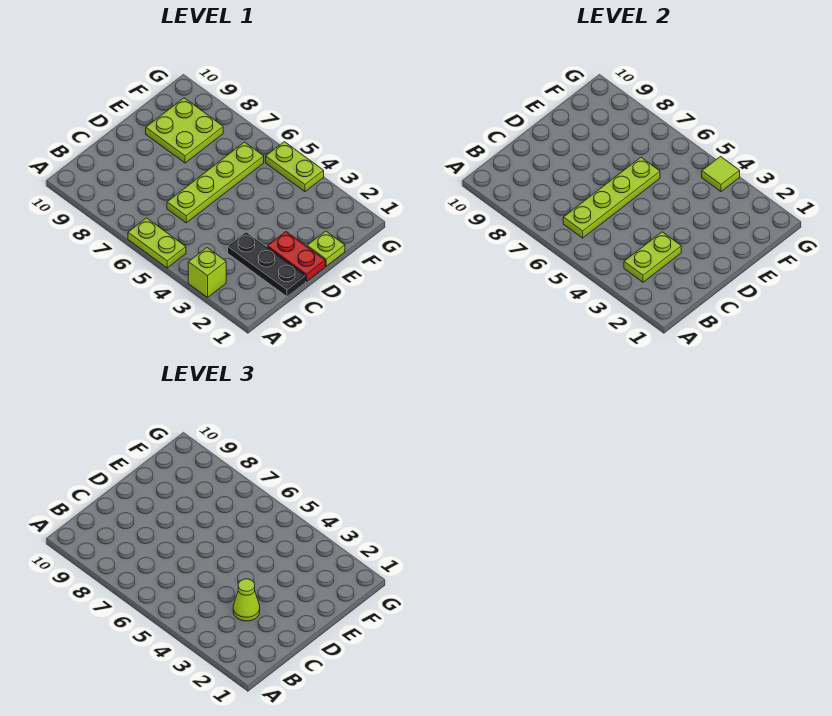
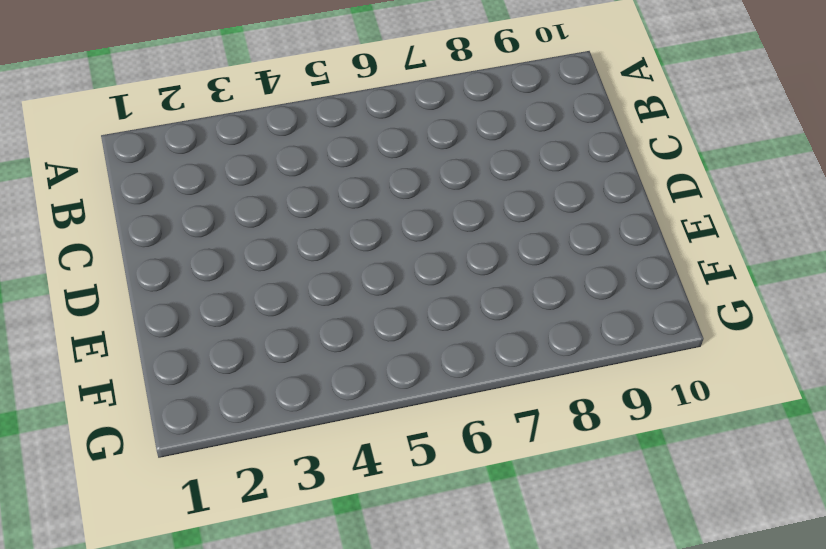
none -> lime 1x1 brick [188,248,226,297]
none -> lime 1x2 plate [128,218,186,268]
none -> black 1x3 plate [228,232,306,297]

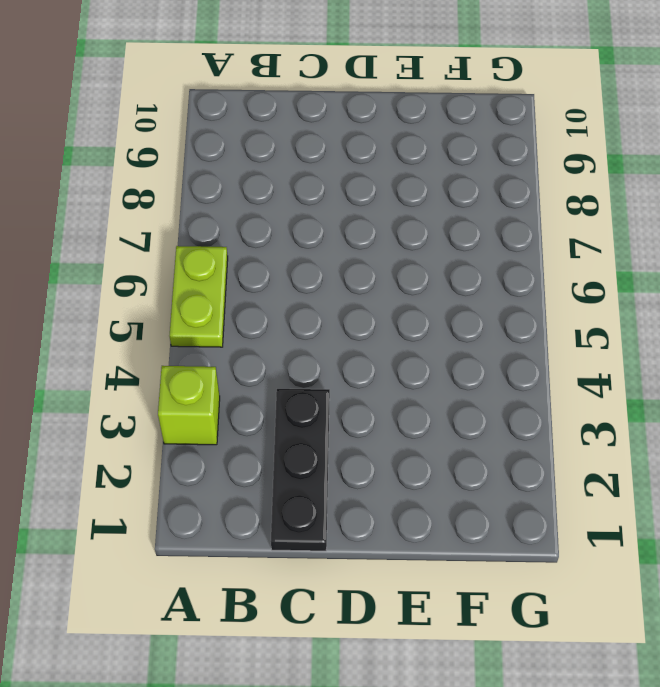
none -> lime 1x4 plate [167,142,264,223]
none -> red 1x2 plate [267,232,325,281]
none -> lime 1x1 plate [307,231,345,266]

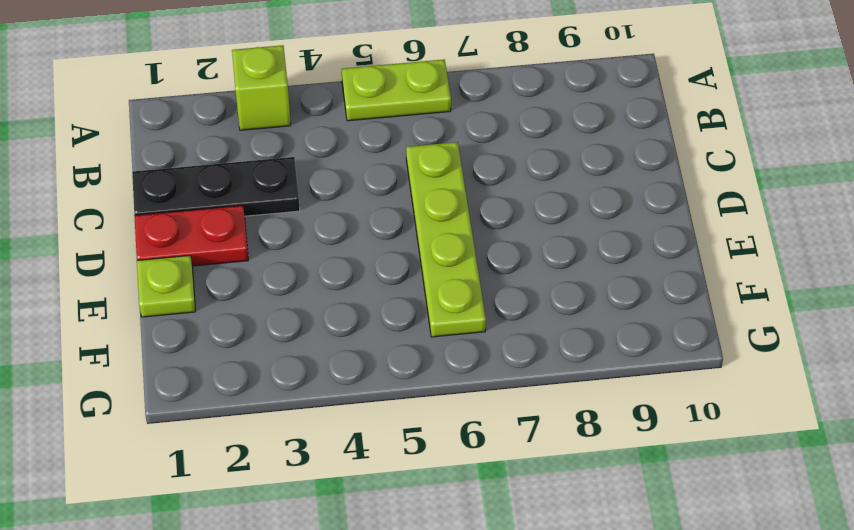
none -> lime 2x2 plate [146,98,223,163]
none -> lime 1x2 plate [266,142,324,192]
none -> lime 1x2 plate [624,232,681,282]

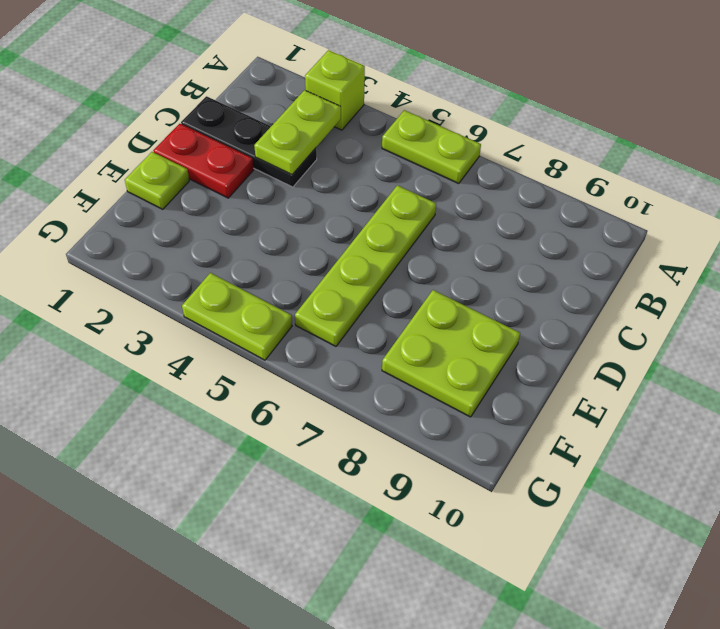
none -> lime 1x4 plate [563,157,660,238]
none -> lime 1x1 tile [702,156,740,192]
none -> lime 1x1 cone [233,579,260,621]

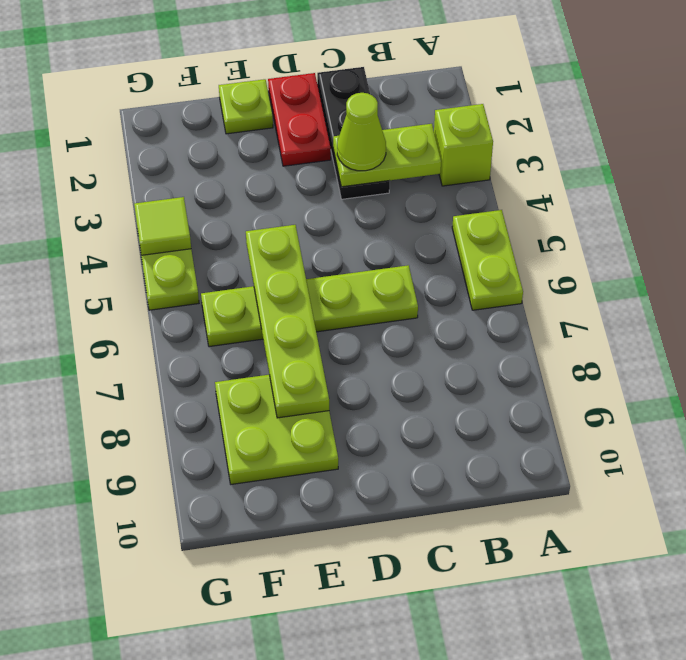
lime 1x4 plate [246,225,329,418] -> lime 1x4 plate turned to [563,157,660,238]

